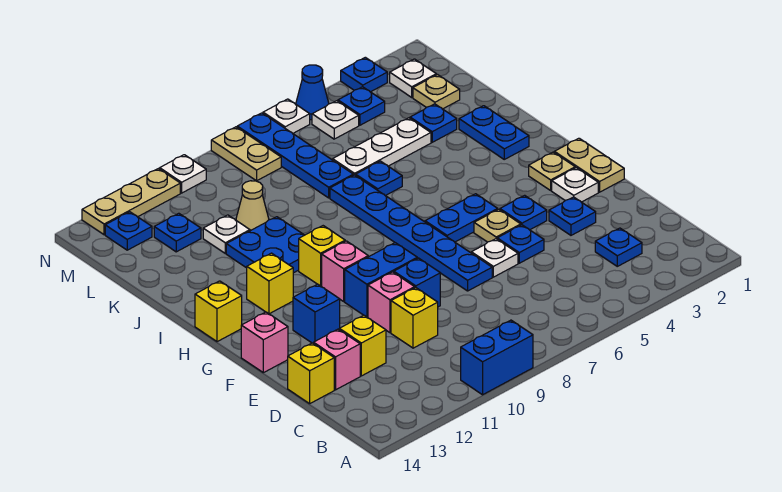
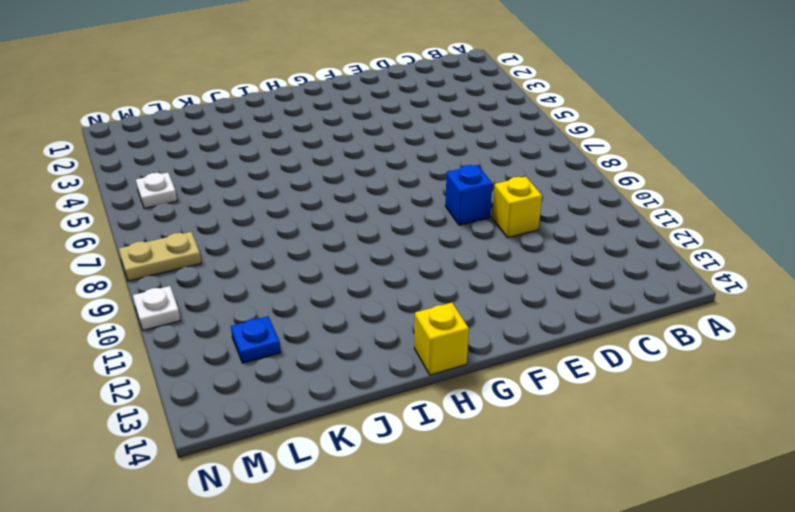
none -> blue 1x2 brick [461,320,533,395]
none -> blue 1x1 plate [595,228,642,266]
none -> yellow 1x1 brick [339,315,386,376]
none -> pink 1x1 brick [314,329,360,390]

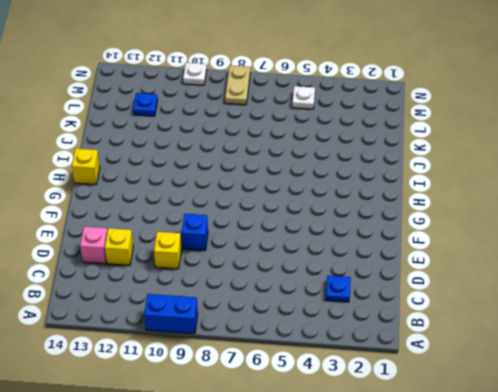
none -> yellow 1x1 brick [288,343,334,404]
none -> blue 1x1 plate [549,197,596,235]
none -> blue 1x1 plate [497,225,544,263]
none -> white 1x1 plate [471,239,518,277]

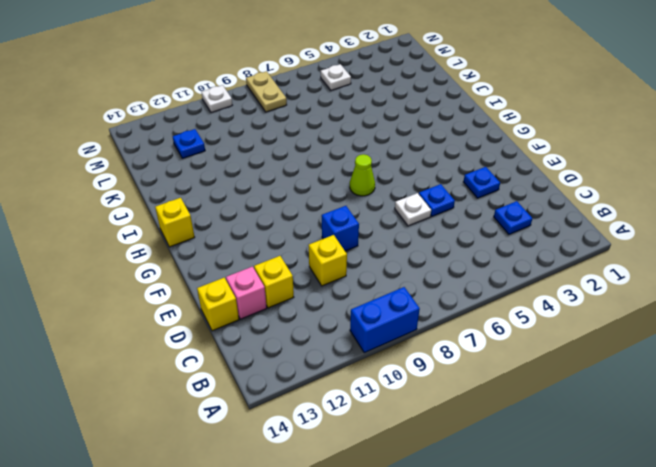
lime 1x1 cone [350,154,375,196] -> blue 1x6 plate [330,175,492,291]
none -> pink 1x1 brick [368,272,415,333]
none -> tan 1x2 plate [554,138,624,192]
none -> white 1x1 plate [552,168,598,202]
none -> blue 1x1 plate [500,195,547,230]

